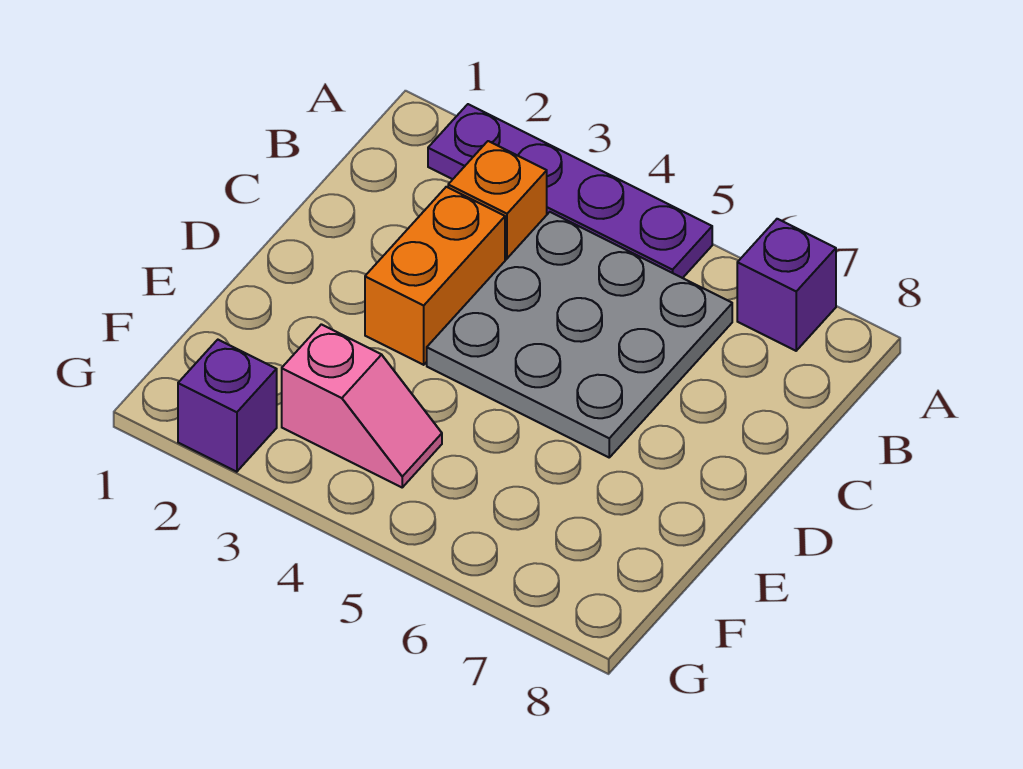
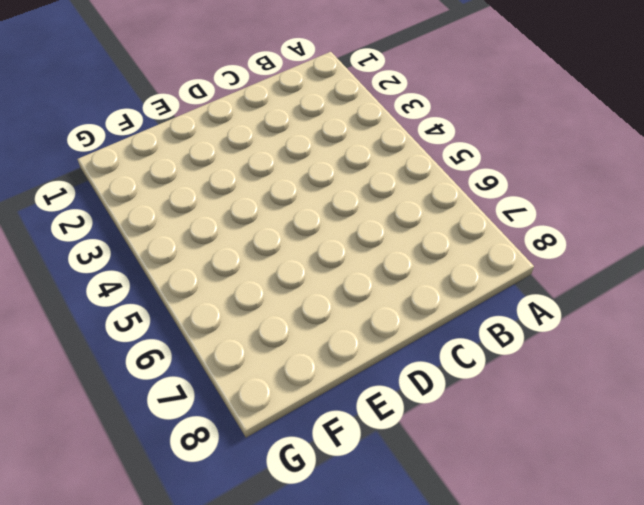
none -> purple 1x4 plate [428,104,712,278]
none -> purple 1x1 brick [737,219,836,351]

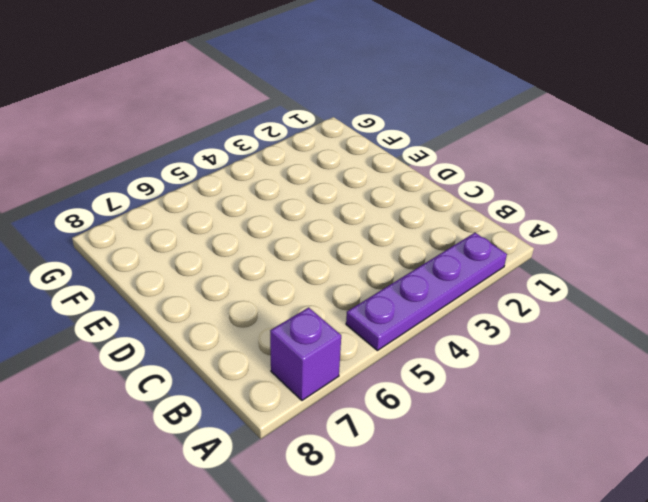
none -> orange 1x1 brick [448,141,547,260]
none -> grey 3x3 plate [427,212,732,457]

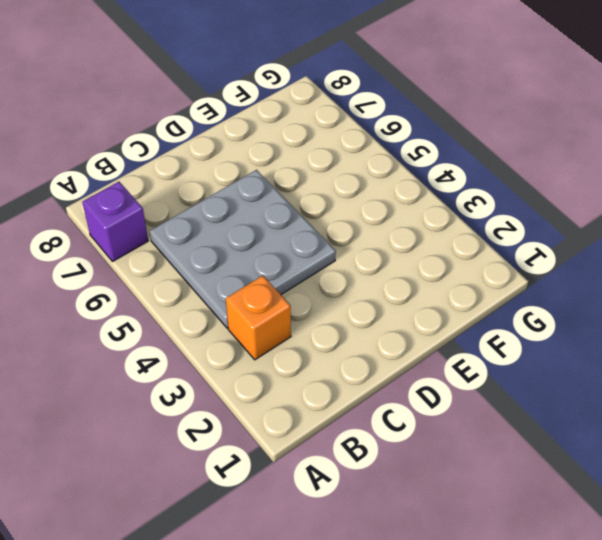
none -> purple 1x4 plate [428,104,712,278]
none -> orange 1x2 brick [365,187,505,365]

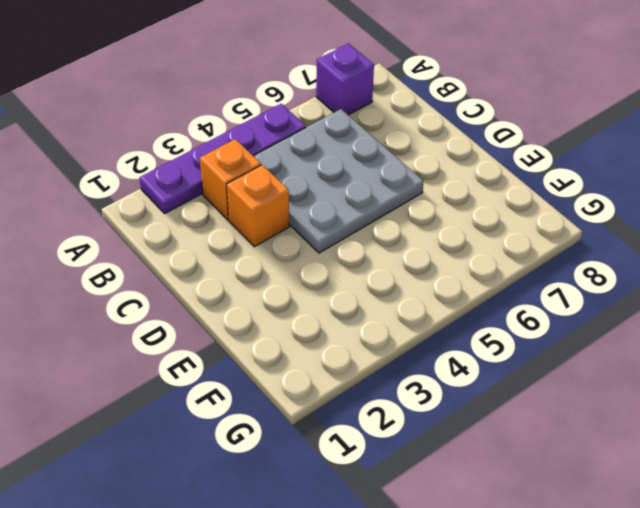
orange 1x1 brick [227,165,289,247] -> orange 1x2 brick [365,187,505,365]
none -> pink 1x2 slope [282,324,442,487]
none -> purple 1x1 brick [178,340,277,472]

